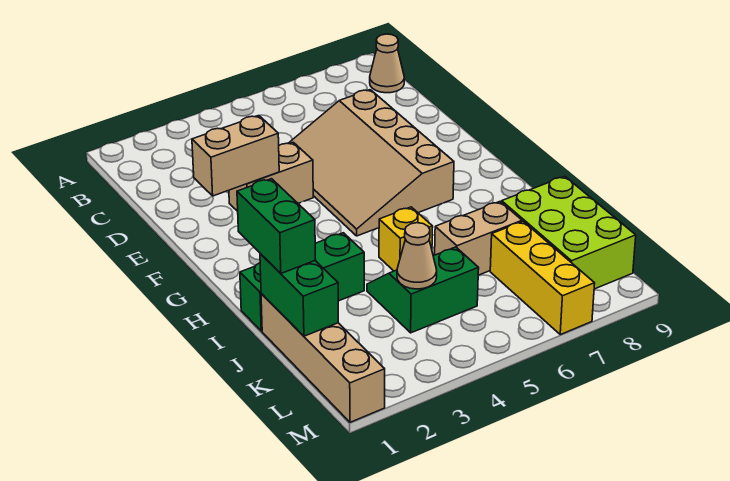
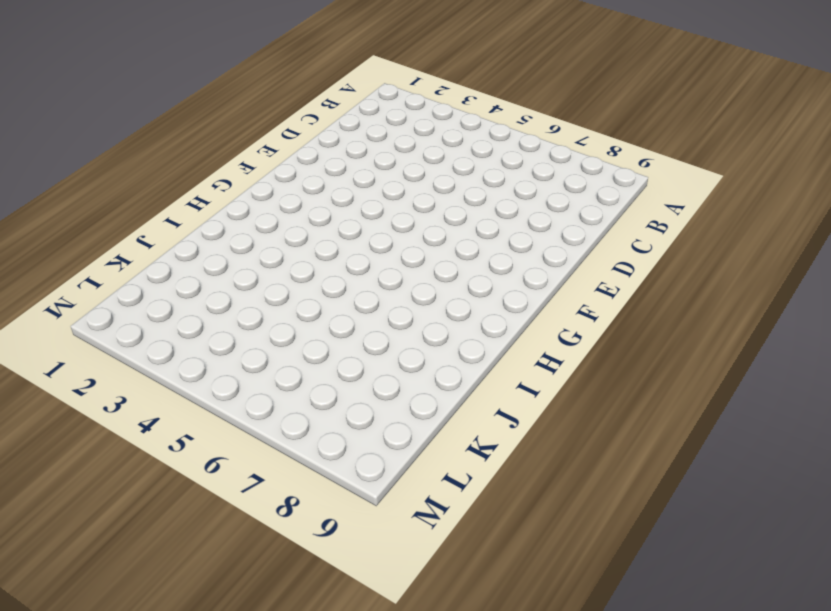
none -> tan 1x1 cone [370,34,404,93]
none -> tan 3x4 slope [288,90,454,236]
none -> tan 1x2 brick [229,142,313,211]

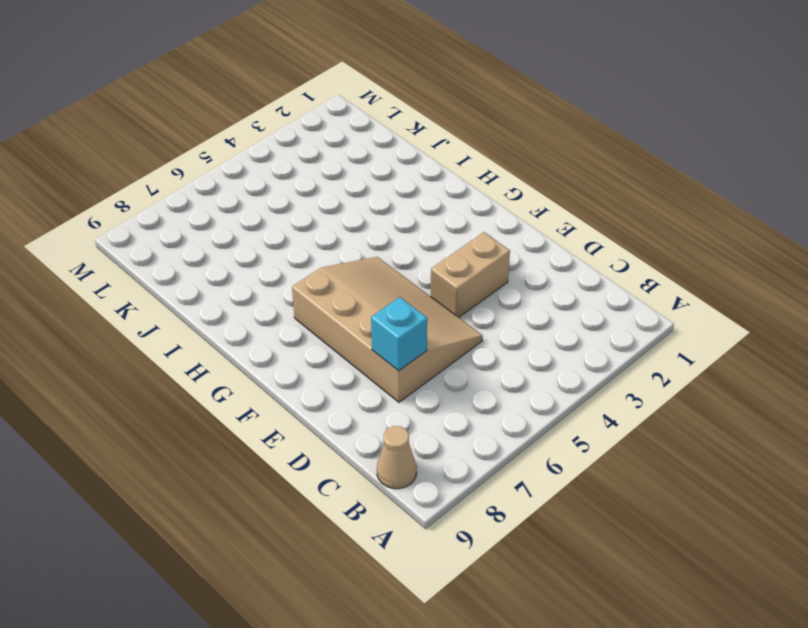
cyan 1x1 brick [371,297,427,371] -> none
none -> green 1x3 brick [240,233,364,331]
none -> yellow 1x1 brick [379,207,433,271]
none -> tan 1x4 brick [261,293,385,422]

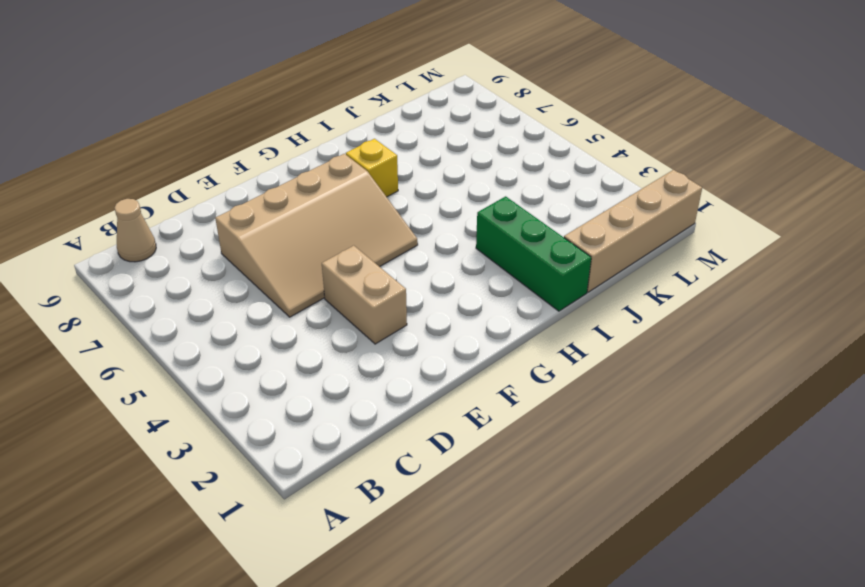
yellow 1x1 brick [346,139,398,197] -> yellow 1x1 brick moved to [379,207,433,271]
none -> green 2x2 slope [367,247,479,333]
none -> tan 1x2 brick [435,202,522,275]
none -> lime 2x3 brick [502,176,636,289]

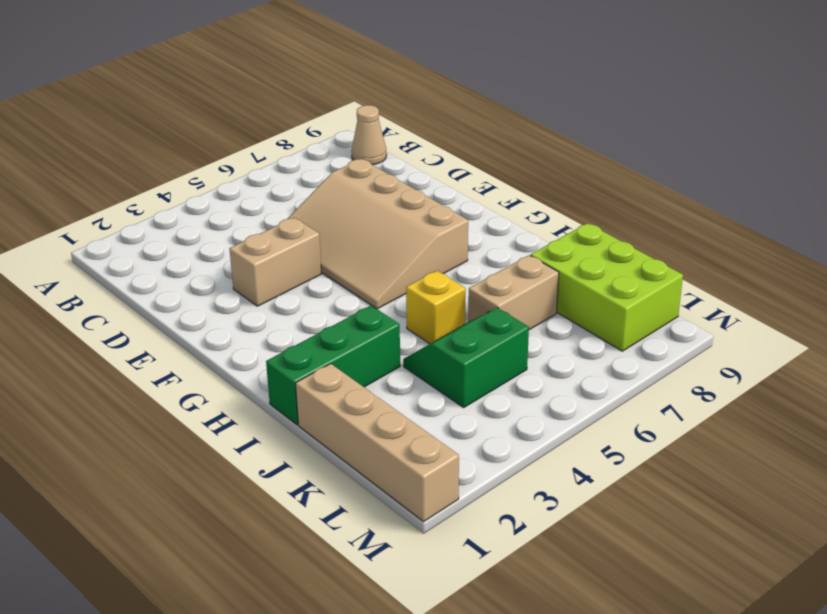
none -> yellow 1x3 brick [490,221,595,335]
none -> tan 1x2 brick [192,116,279,196]
none -> green 1x2 brick [260,254,338,336]

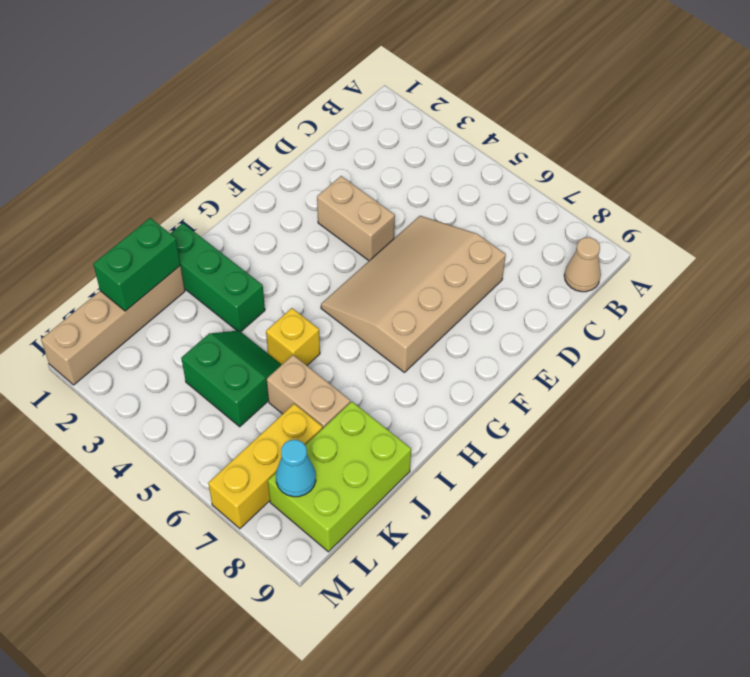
cyan 1x1 cone [276,440,316,497] -> none
none -> tan 1x2 brick [192,116,279,196]
none -> tan 1x1 cone [397,223,437,289]
none -> green 1x2 brick [237,179,316,273]

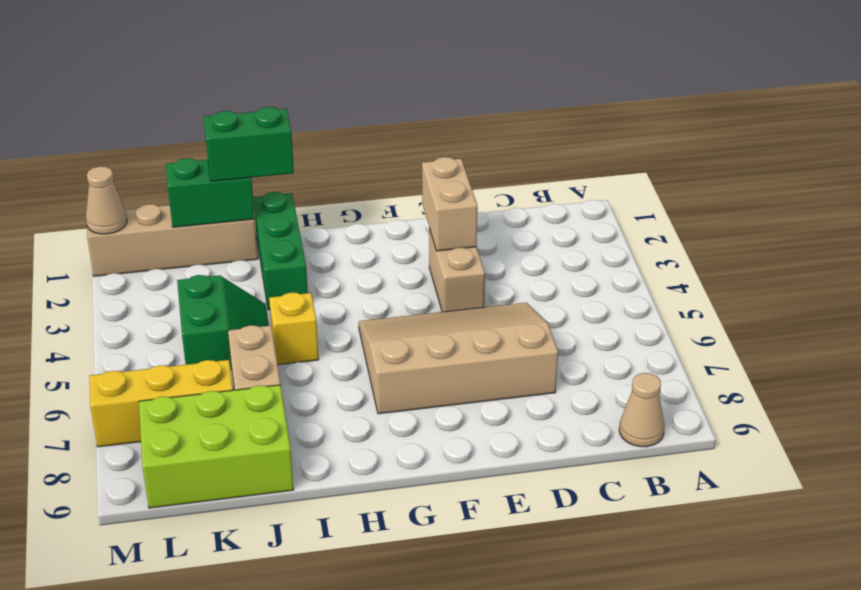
tan 1x1 cone [86,166,127,234] -> tan 1x1 cone moved to [397,223,437,289]

